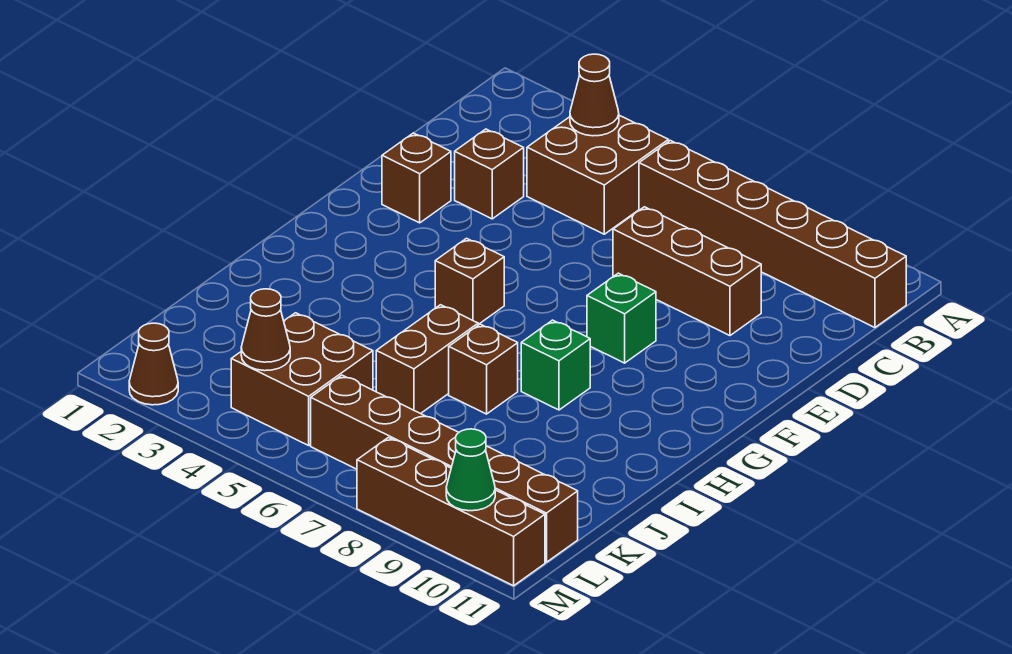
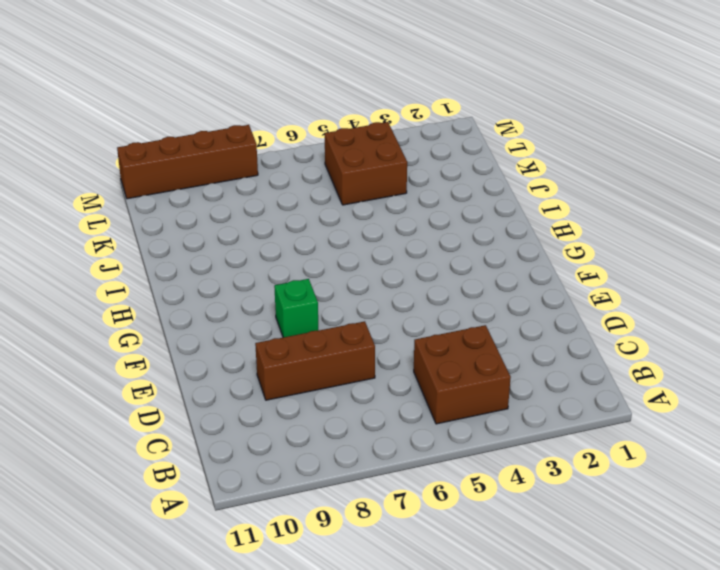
none -> brown 1x6 brick [639,141,906,328]
none -> brown 1x1 brick [455,129,524,219]
none -> brown 1x1 brick [382,133,451,223]

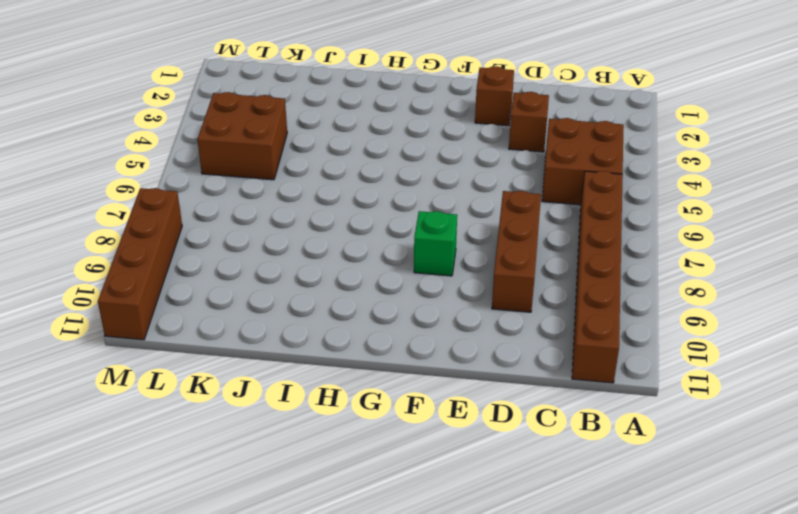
none -> brown 1x1 brick [435,238,504,324]
none -> green 1x1 brick [521,320,590,410]
none -> brown 1x2 brick [376,305,478,414]

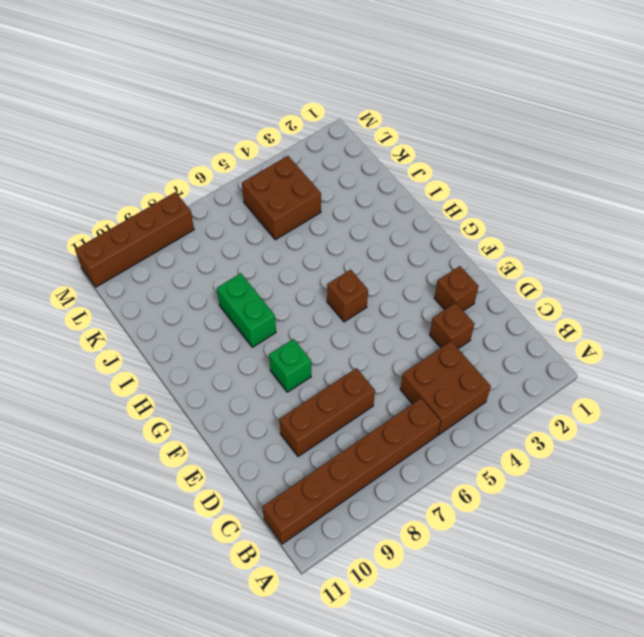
green 1x2 brick [217,273,276,347] -> green 1x1 brick [521,320,590,410]
none -> brown 1x2 brick [376,305,478,414]
none -> brown 1x1 brick [449,324,518,414]
none -> brown 1x6 brick [311,375,578,562]

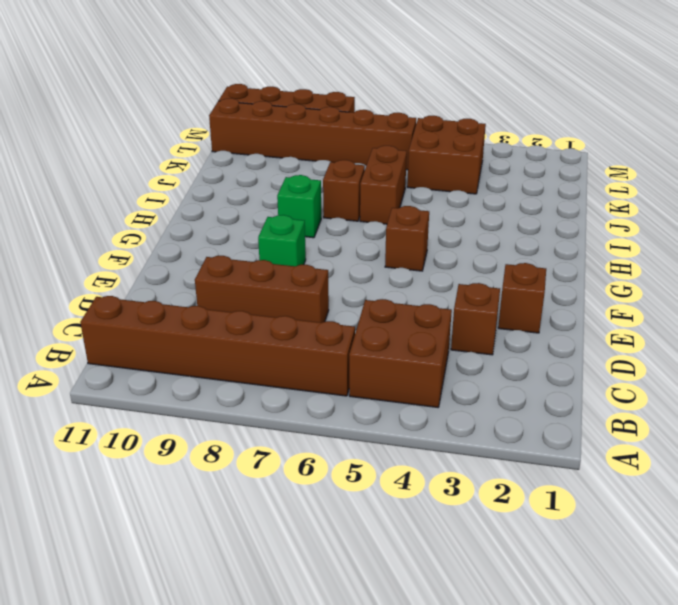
none -> brown 1x1 cone [129,323,178,405]
none -> brown 1x1 cone [570,54,619,136]
none -> brown 1x1 cone [241,289,290,371]

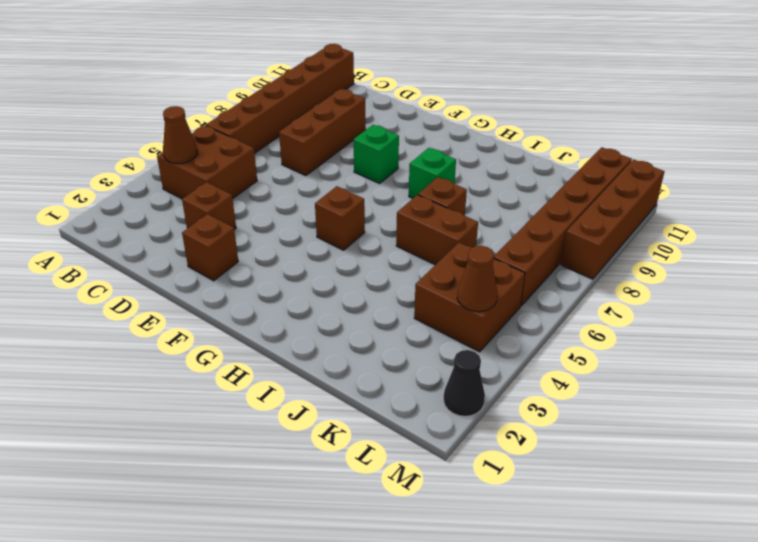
black 1x1 cone [443,350,485,416] -> brown 1x1 cone [129,323,178,405]
none -> green 1x1 cone [446,429,495,511]

